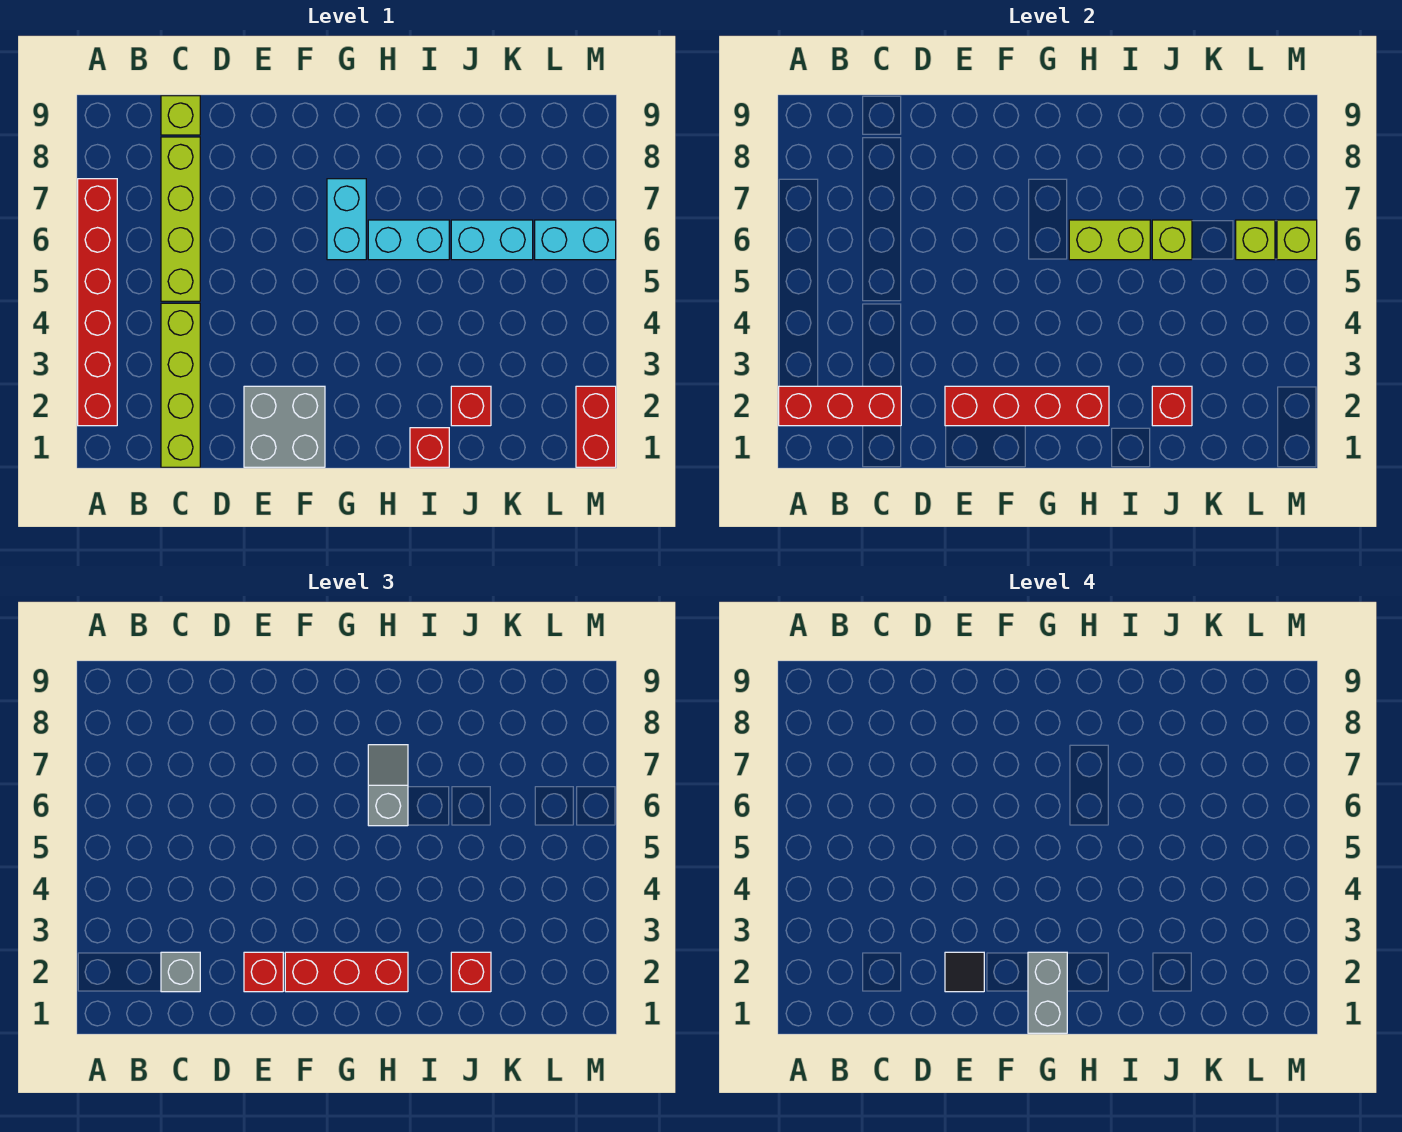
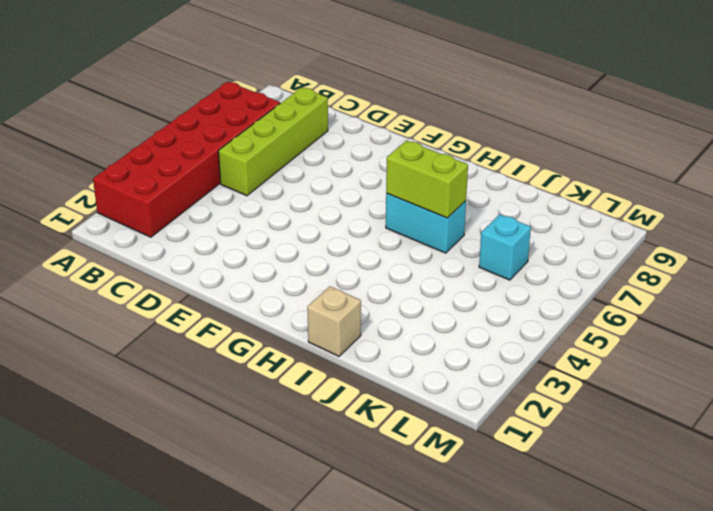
red 2x6 brick [93,82,280,237] -> red 1x6 brick [78,179,117,426]
tan 1x1 brick [307,286,361,356] -> red 1x1 brick [410,428,449,467]
cyan 1x1 brick [479,214,531,280] -> cyan 1x2 brick [451,220,533,260]
none -> lime 1x4 brick [161,303,200,467]
none -> lime 1x1 brick [161,96,200,135]
none -> grey 2x2 brick [244,386,325,467]

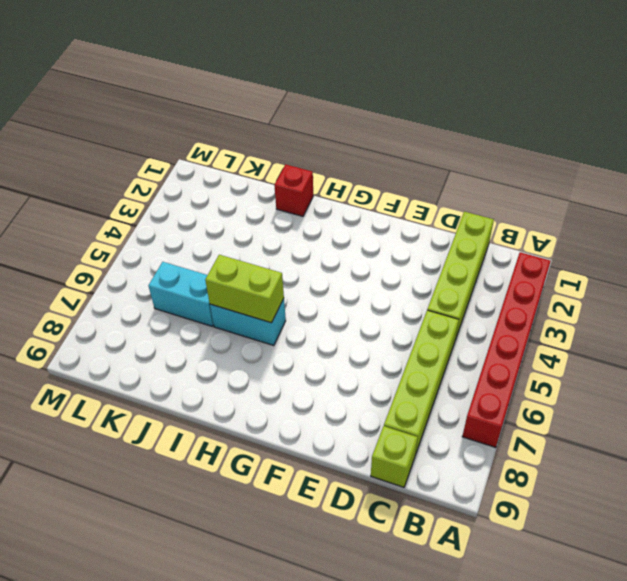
none -> grey 2x2 brick [244,386,325,467]
none -> cyan 1x2 brick [327,179,366,260]
none -> red 1x1 brick [451,386,491,426]

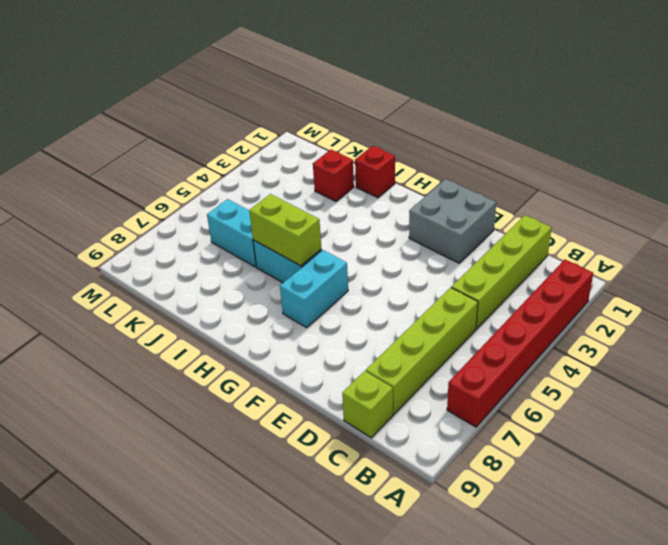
none -> cyan 1x2 brick [535,220,616,260]
none -> red 1x2 brick [576,386,616,467]
none -> red 1x3 brick [779,386,901,426]

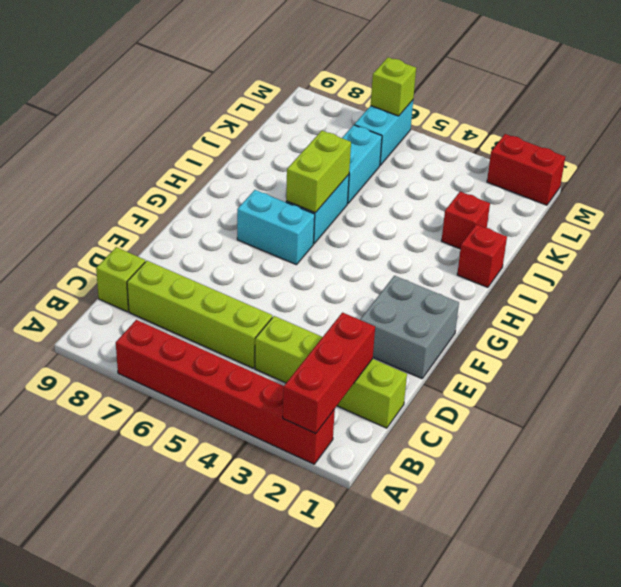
none -> red 1x4 brick [945,386,1109,426]
none -> red 1x1 brick [1152,386,1192,426]
none -> lime 1x1 brick [1152,220,1192,260]

